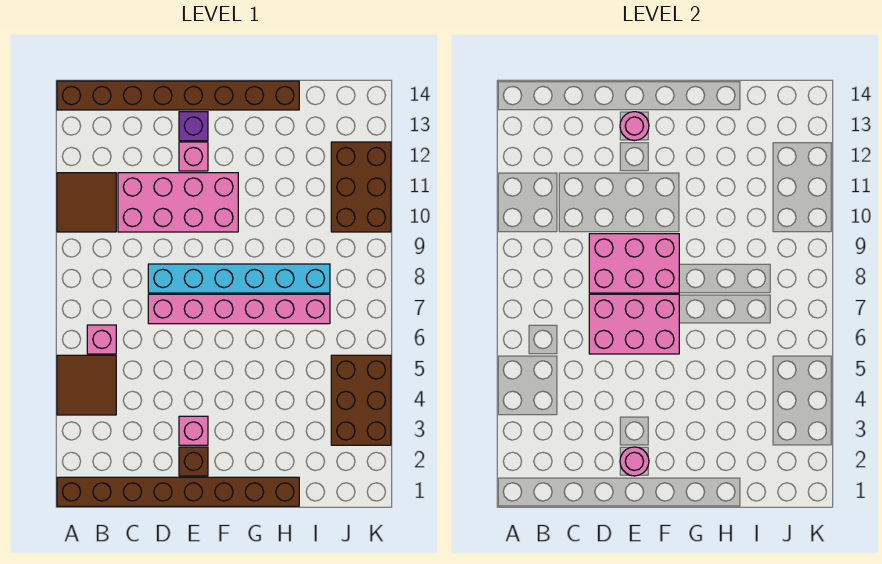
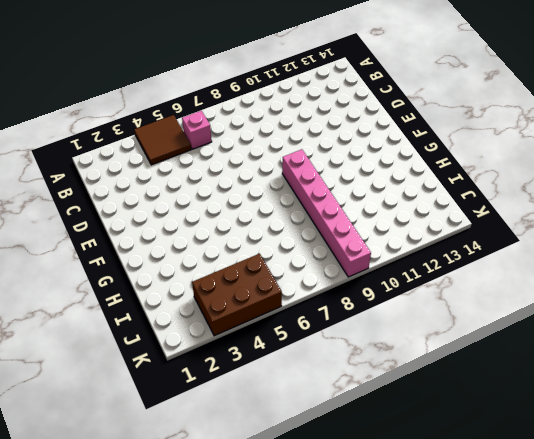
pink 1x6 brick [282,149,371,277] -> pink 1x6 brick moved to [148,294,330,324]
none -> brown 1x8 brick [57,477,299,506]
none -> brown 2x2 tile [57,173,116,232]
none -> brown 1x8 brick [57,81,299,110]

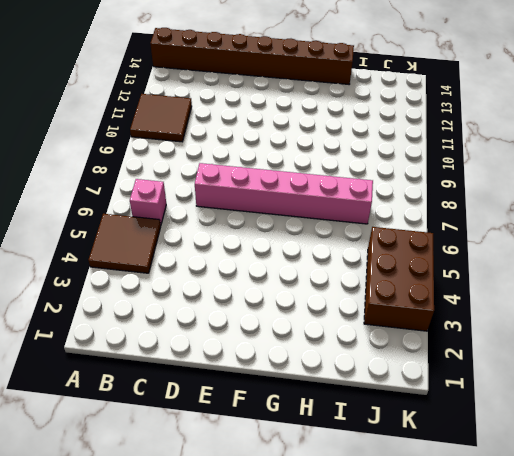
none -> brown 1x8 brick [57,477,299,506]
none -> pink 2x4 brick [118,173,238,232]
none -> cyan 1x6 brick [148,264,330,293]

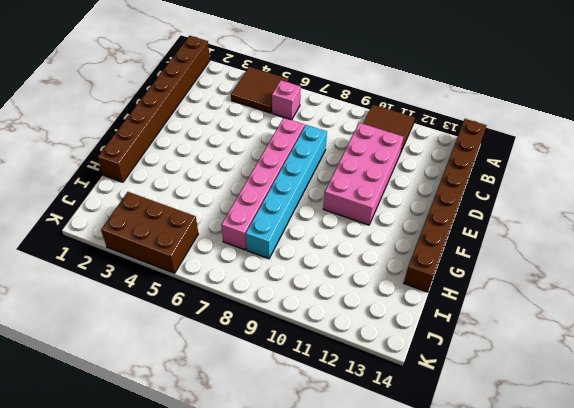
none -> brown 1x1 brick [179,447,208,476]
none -> pink 1x1 brick [179,416,208,445]
none -> pink 1x1 brick [179,142,208,171]

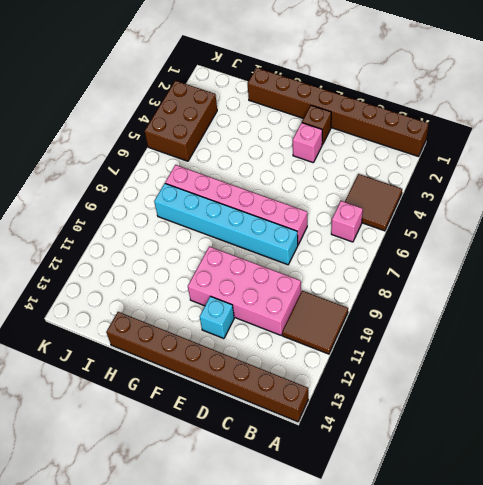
cyan 1x1 brick [200,296,234,339] -> pink 1x1 brick [179,142,208,171]
none -> purple 1x1 brick [179,112,208,141]
none -> brown 2x3 brick [331,142,391,232]
none -> pink 2x3 brick [589,294,679,354]

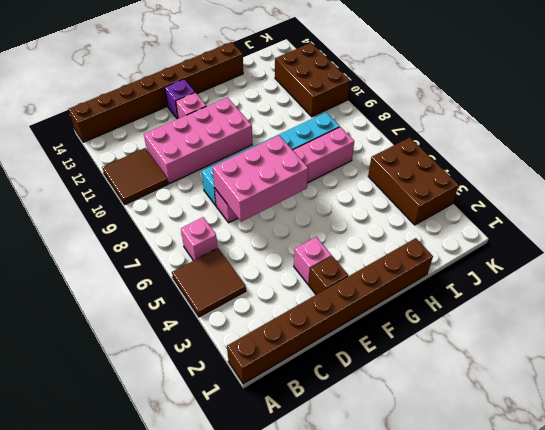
none -> pink 2x3 brick [589,234,679,293]
none -> pink 1x1 round brick [620,447,649,476]
none -> pink 1x1 round brick [620,112,649,141]

